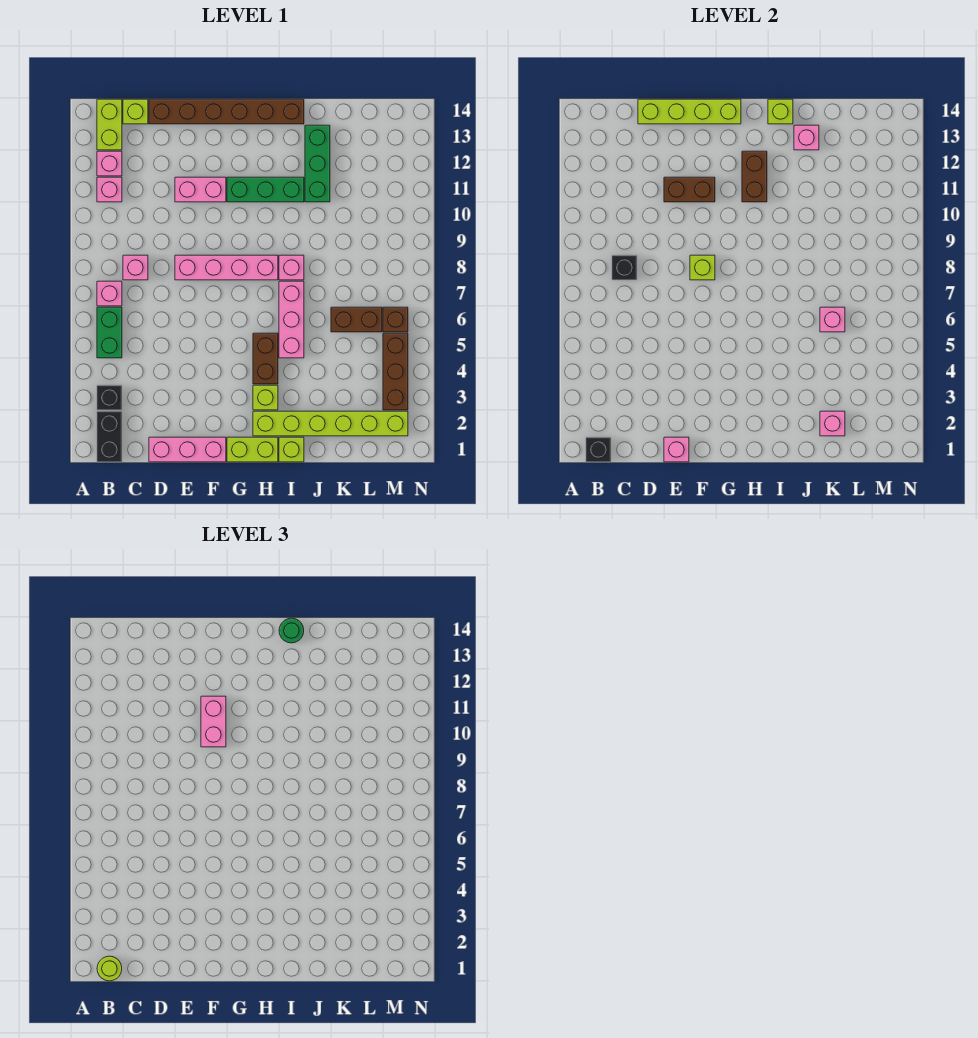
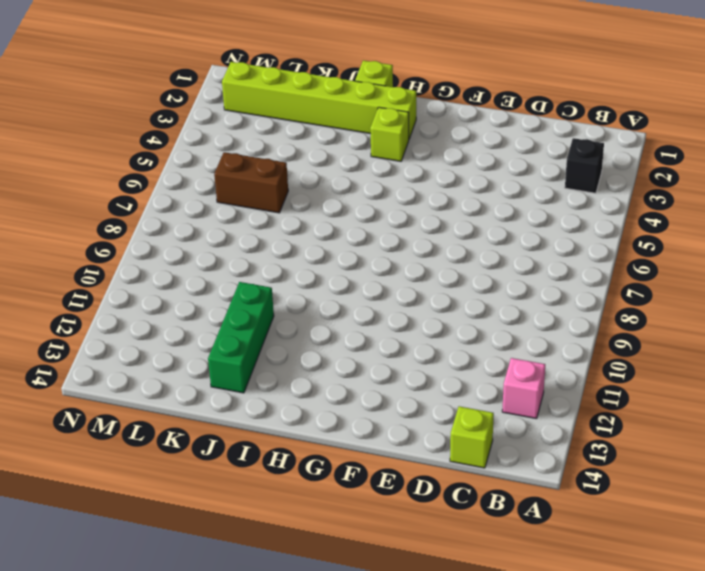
none -> black 1x2 brick [97,411,122,462]
none -> green 1x2 brick [97,307,122,358]
none -> pink 1x1 brick [97,281,122,306]
none -> pink 1x1 brick [97,177,122,202]

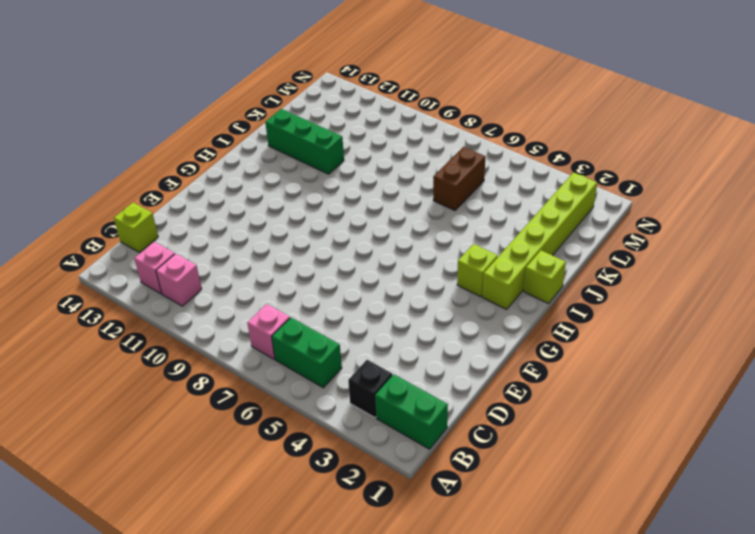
green 1x2 brick [375,374,448,449] -> black 1x2 brick [97,411,122,462]
none -> lime 1x2 brick [97,99,122,150]
none -> pink 1x1 brick [123,255,148,280]
none -> pink 1x3 brick [149,437,226,462]
none -> brown 1x6 brick [149,99,304,124]

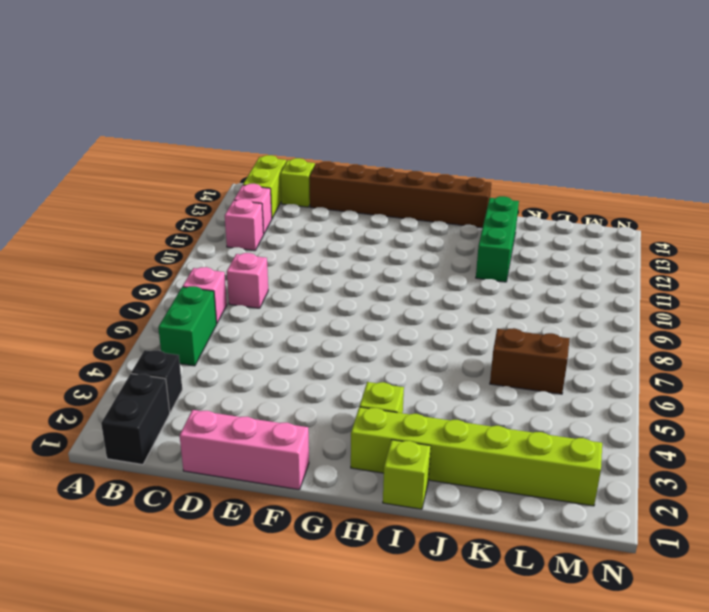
none -> pink 1x4 brick [175,255,278,280]
none -> pink 1x2 brick [175,177,226,202]
none -> lime 1x2 brick [227,437,278,462]
none -> green 1x3 brick [227,177,304,202]

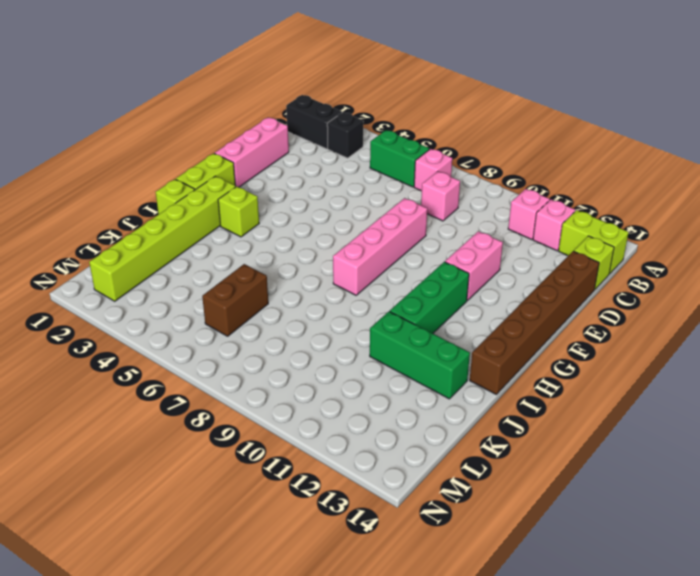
none -> brown 1x2 brick [253,333,278,384]
none -> pink 1x3 brick [279,281,304,358]
none -> pink 1x1 brick [279,255,304,280]
none -> brown 1x3 brick [383,333,408,410]

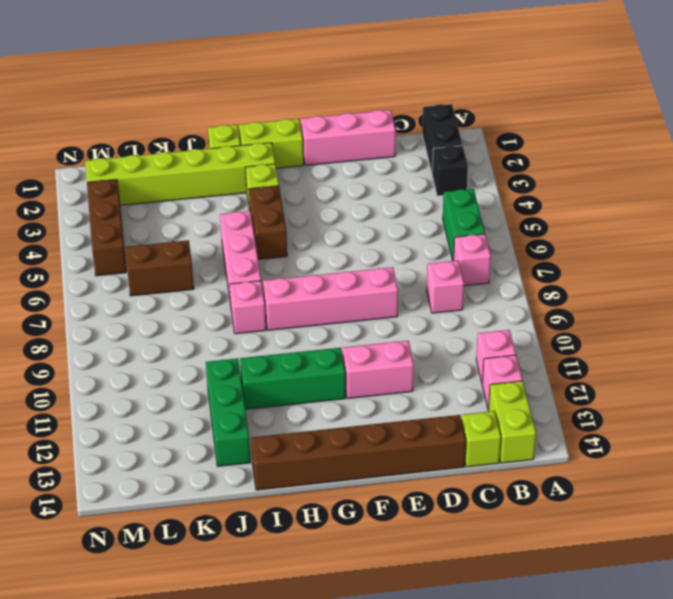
none -> brown 1x1 brick [383,307,408,332]
none -> black 1x1 brick [586,437,611,462]
none -> black 1x1 brick [612,255,637,280]
none -> lime 1x4 brick [638,99,741,124]

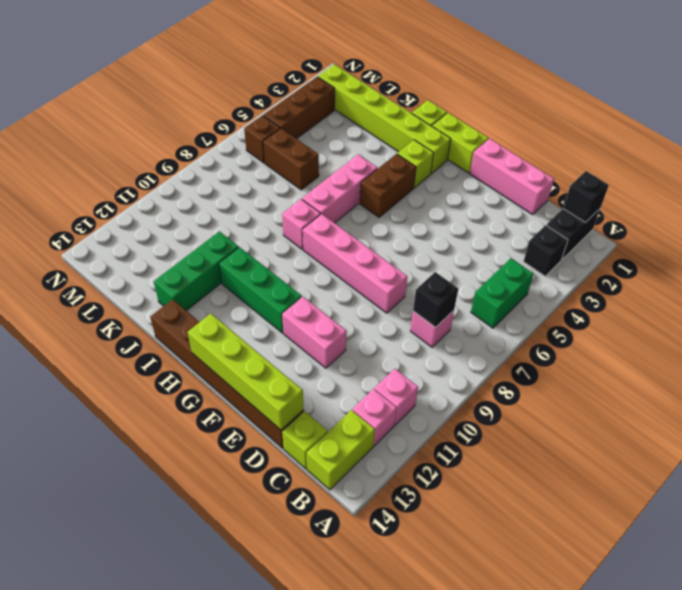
none -> pink 1x1 brick [97,281,122,306]
none -> pink 1x1 brick [664,437,689,462]
none -> brown 1x2 brick [664,177,715,202]
none -> lime 1x1 brick [690,255,715,280]

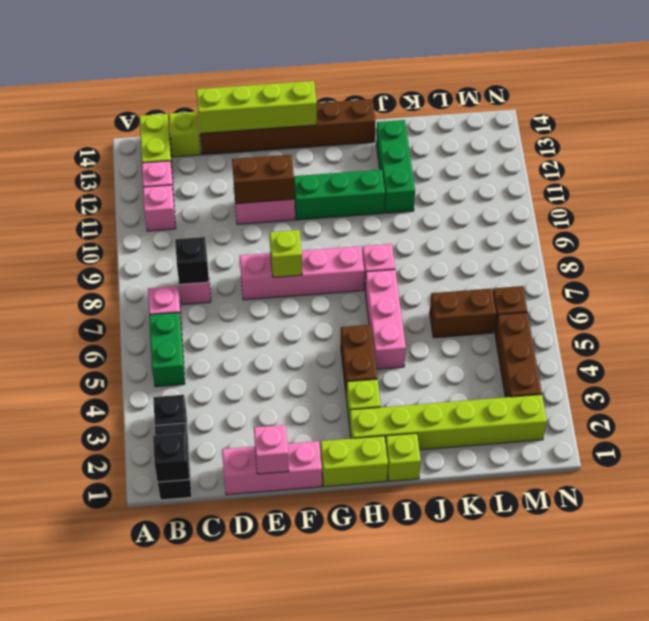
none -> brown 1x2 brick [742,151,767,202]
none -> lime 1x1 brick [768,99,793,124]
none -> pink 1x1 brick [794,125,819,150]
none -> pink 1x1 brick [820,411,845,436]

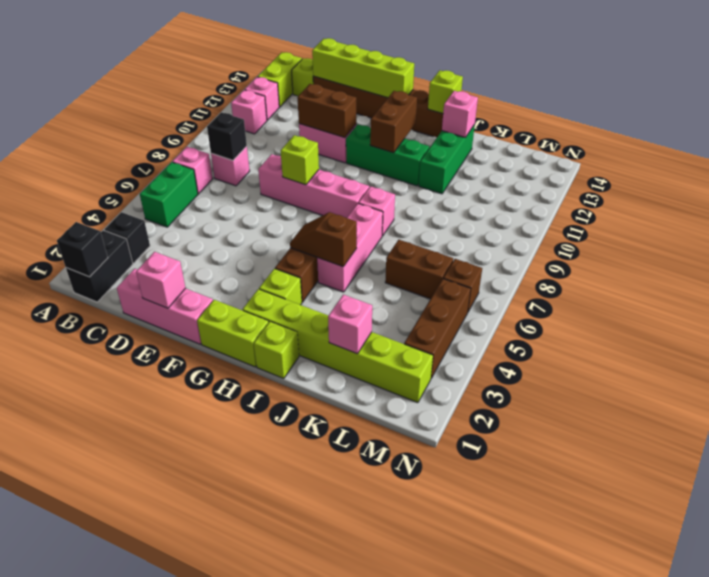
brown 1x2 slope [290,212,357,267] -> none
none -> pink 1x1 brick [820,307,845,332]
none -> lime 1x1 round brick [97,956,122,981]
none -> pink 1x2 brick [201,696,226,747]
none -> green 1x1 round brick [279,618,304,643]

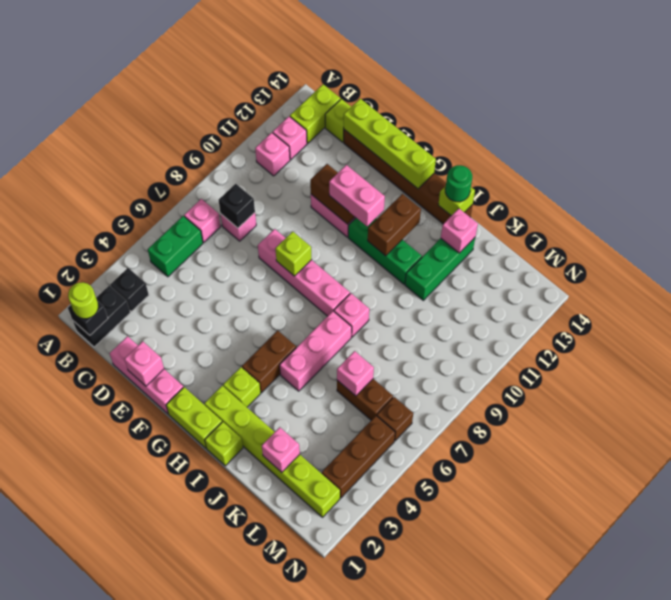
pink 1x2 brick [329,165,385,226] -> pink 1x2 brick turned to [201,696,226,747]

